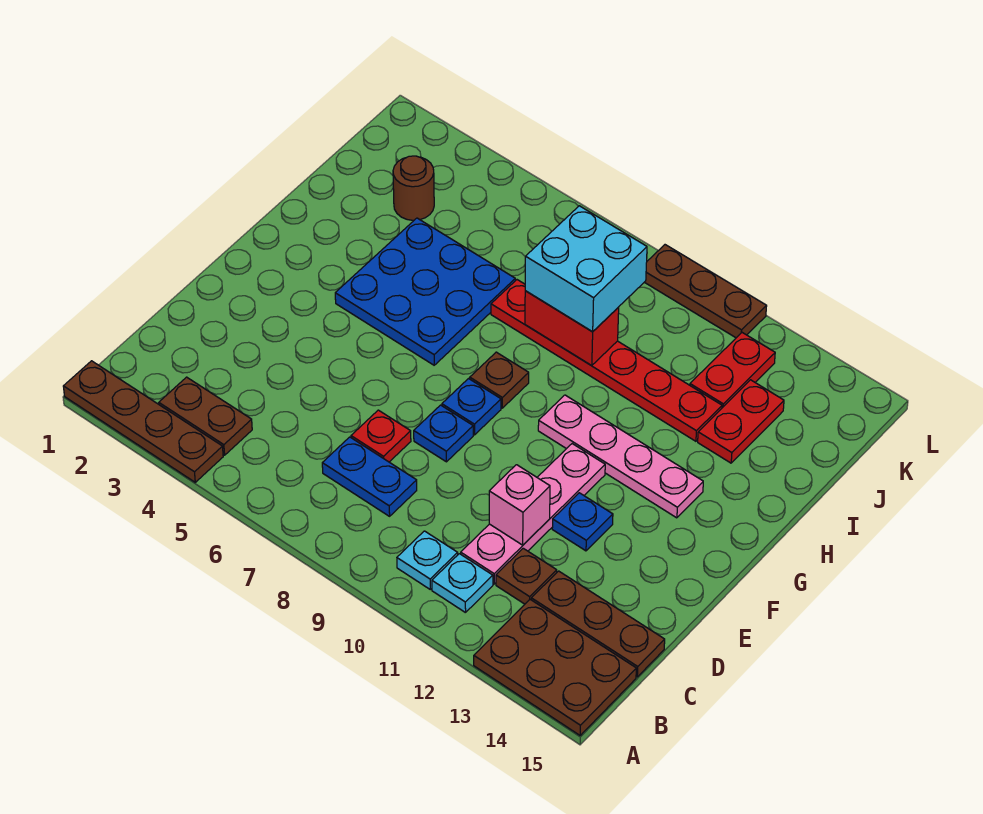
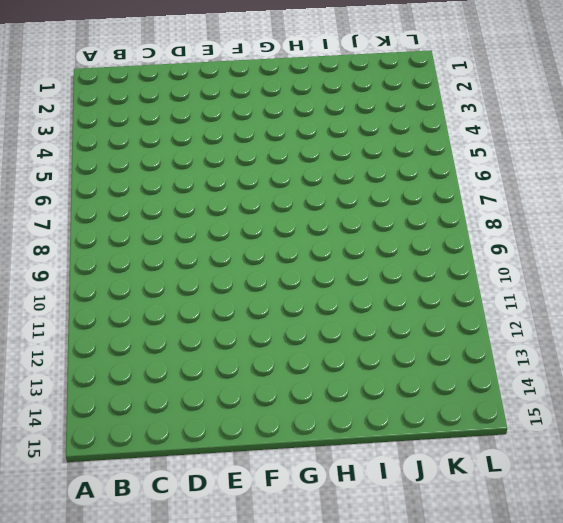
none -> brown 1x4 plate [63,361,223,482]
none -> brown 2x3 plate [474,600,636,735]
none -> brown 1x2 plate [159,377,252,455]

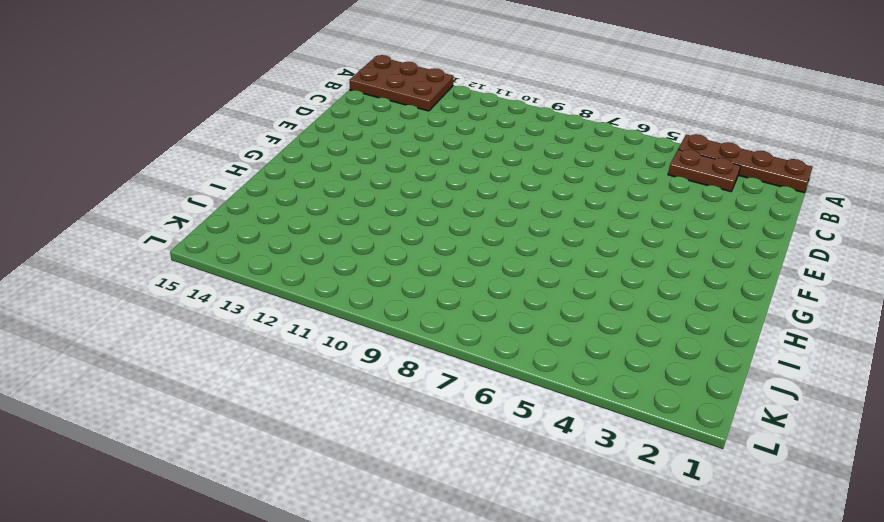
none -> cyan 1x1 plate [397,531,458,589]
none -> cyan 1x1 plate [432,554,493,613]
none -> blue 1x2 plate [322,437,417,516]

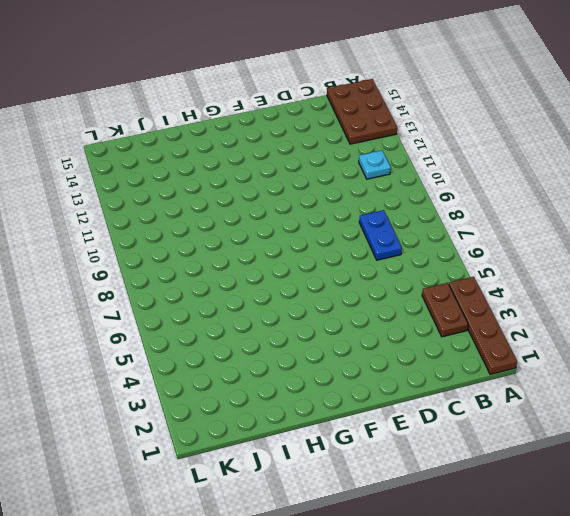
none -> cyan 1x1 plate [397,531,458,589]
none -> pink 1x4 plate [461,444,605,584]
none -> brown 1x1 plate [496,548,557,604]

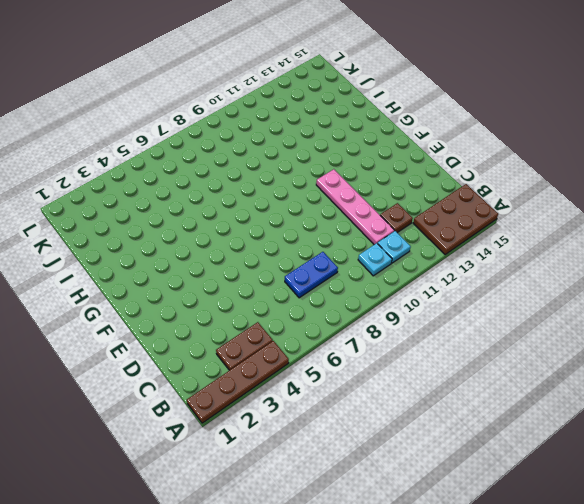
none -> brown 1x3 plate [531,571,665,677]
none -> red 1x1 plate [351,410,411,462]
none -> blue 1x1 plate [414,405,473,462]

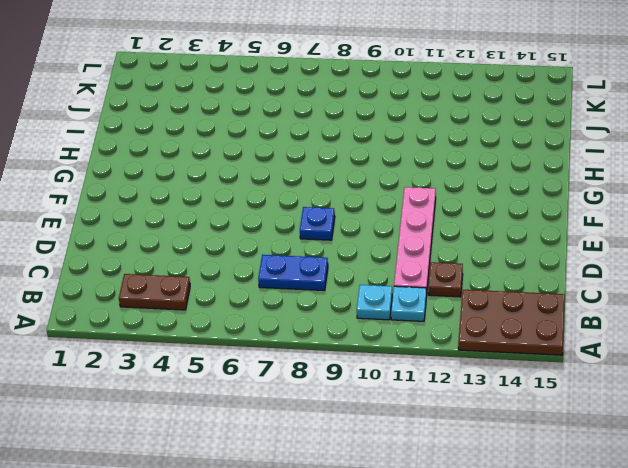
none -> brown 1x4 plate [63,361,223,482]
none -> brown 1x3 plate [531,571,665,677]
none -> red 1x1 plate [351,410,411,462]

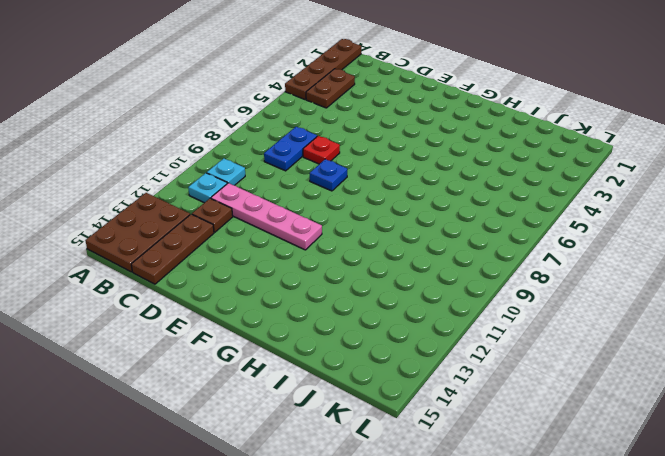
none -> blue 1x1 plate [552,493,613,551]
none -> blue 1x1 plate [442,379,501,435]
none -> blue 3x3 plate [335,218,515,365]

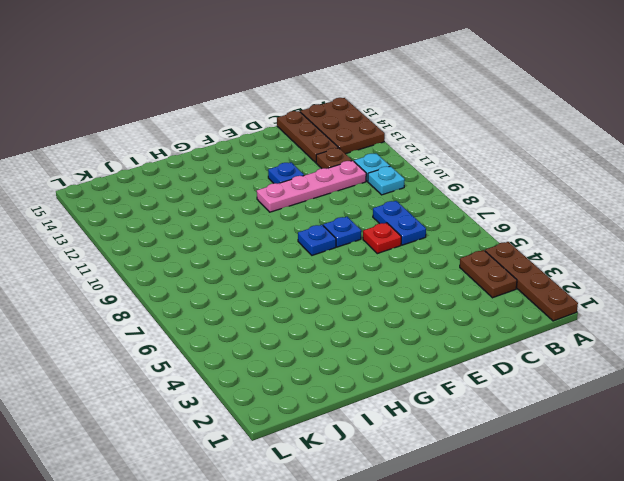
none -> blue 3x3 plate [335,218,515,365]
none -> brown 1x1 plate [470,352,529,408]
none -> pink 1x4 plate [538,395,703,518]

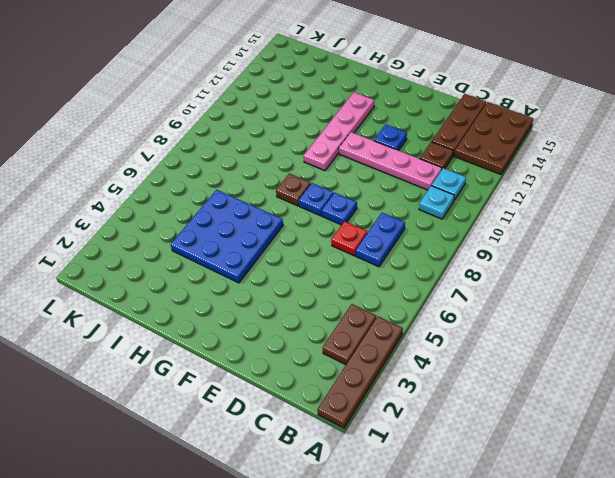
none -> red 1x6 plate [491,280,722,441]
none -> red 1x2 plate [698,380,784,463]
none -> brown 1x1 round brick [393,156,434,220]

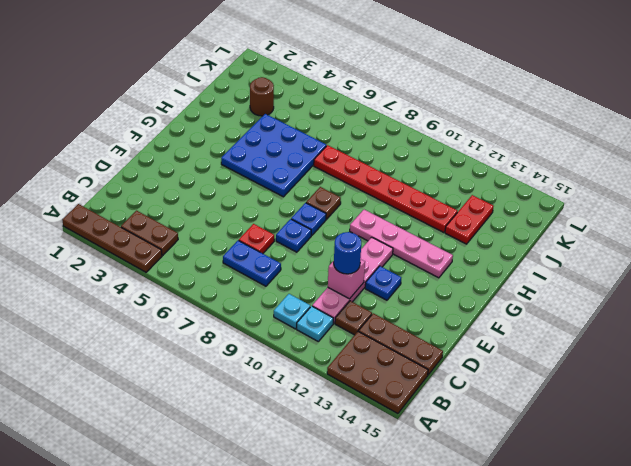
blue 1x1 round brick [334,232,361,274] -> none
none -> red 1x2 plate [690,333,775,408]
none -> brown 1x3 plate [645,245,767,338]
none -> red 1x2 brick [525,291,619,366]

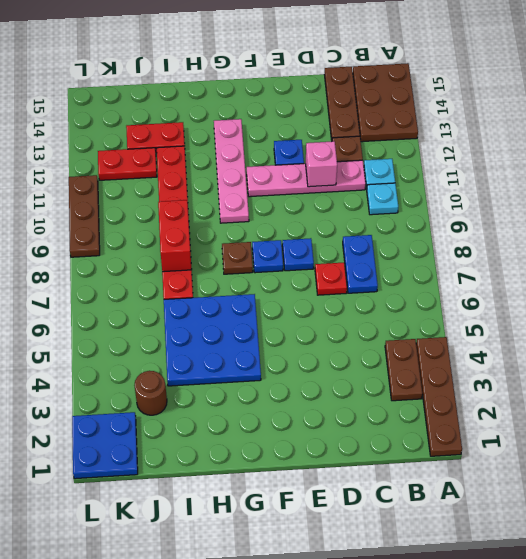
blue 2x2 plate [72,412,138,479] -> none
none -> cyan 2x2 brick [525,206,647,332]

